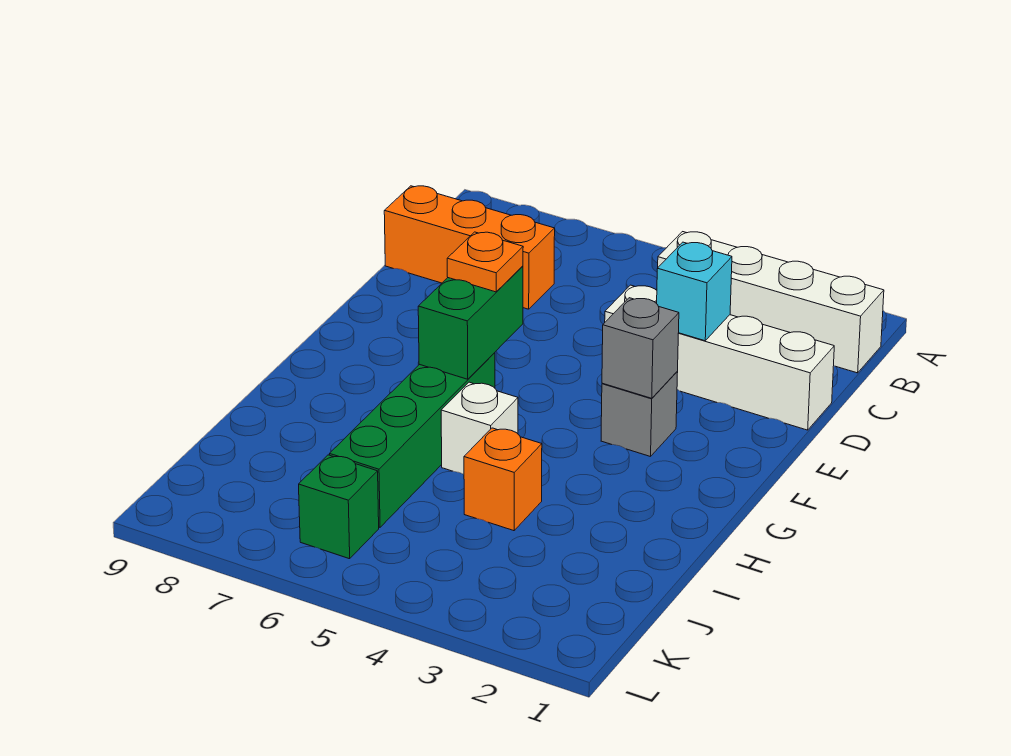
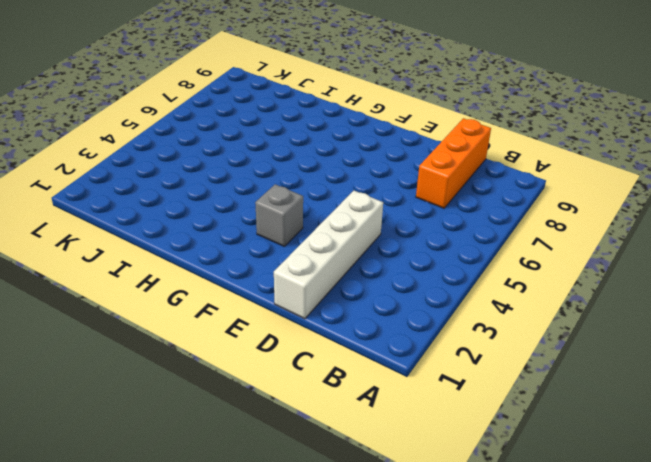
none -> white 1x4 brick [658,232,884,373]
none -> green 1x4 brick [330,353,495,527]
none -> white 1x1 brick [441,382,518,474]

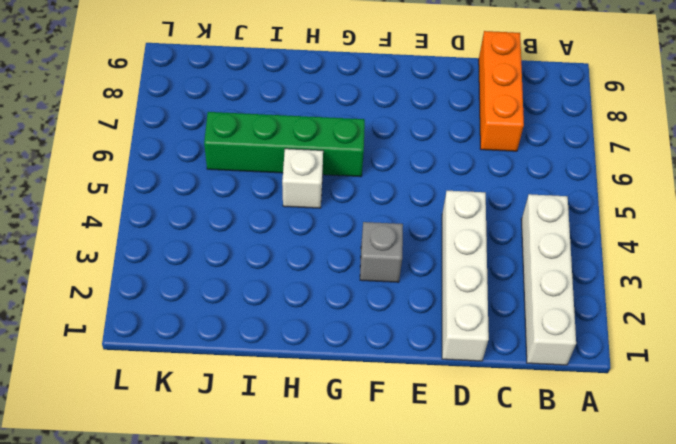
none -> orange 1x1 brick [464,428,542,531]
none -> green 1x1 brick [299,455,379,559]
none -> cyan 1x1 brick [657,242,732,341]

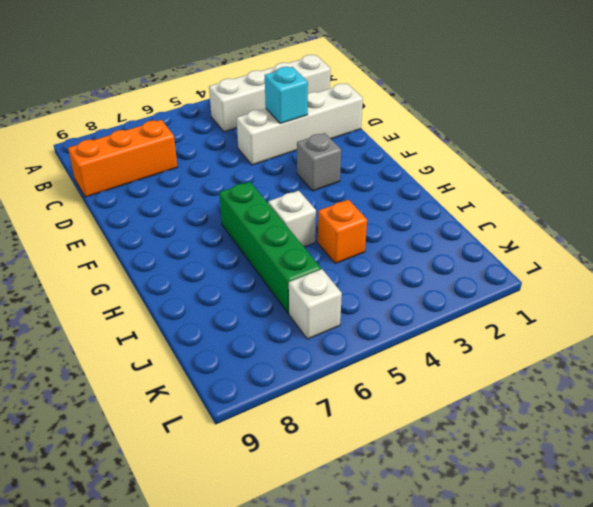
white 1x1 brick [289,269,342,339] -> green 1x1 brick [299,455,379,559]
none -> grey 1x1 brick [602,298,679,398]
none -> green 1x2 brick [418,266,523,379]
none -> orange 1x1 plate [447,232,523,292]

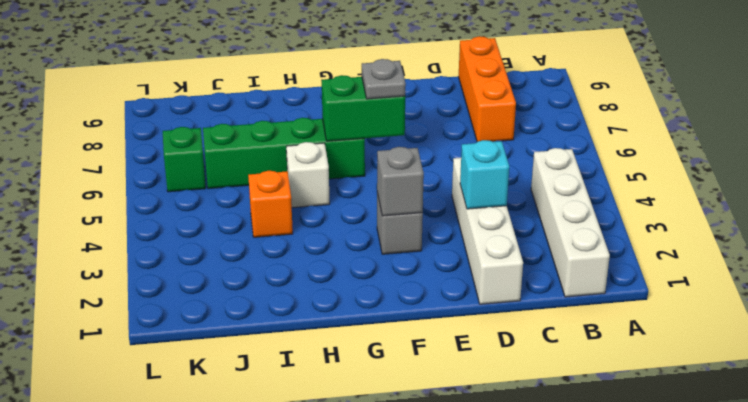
grey 1x1 plate [362,59,406,99] -> orange 1x1 plate [447,232,523,292]

